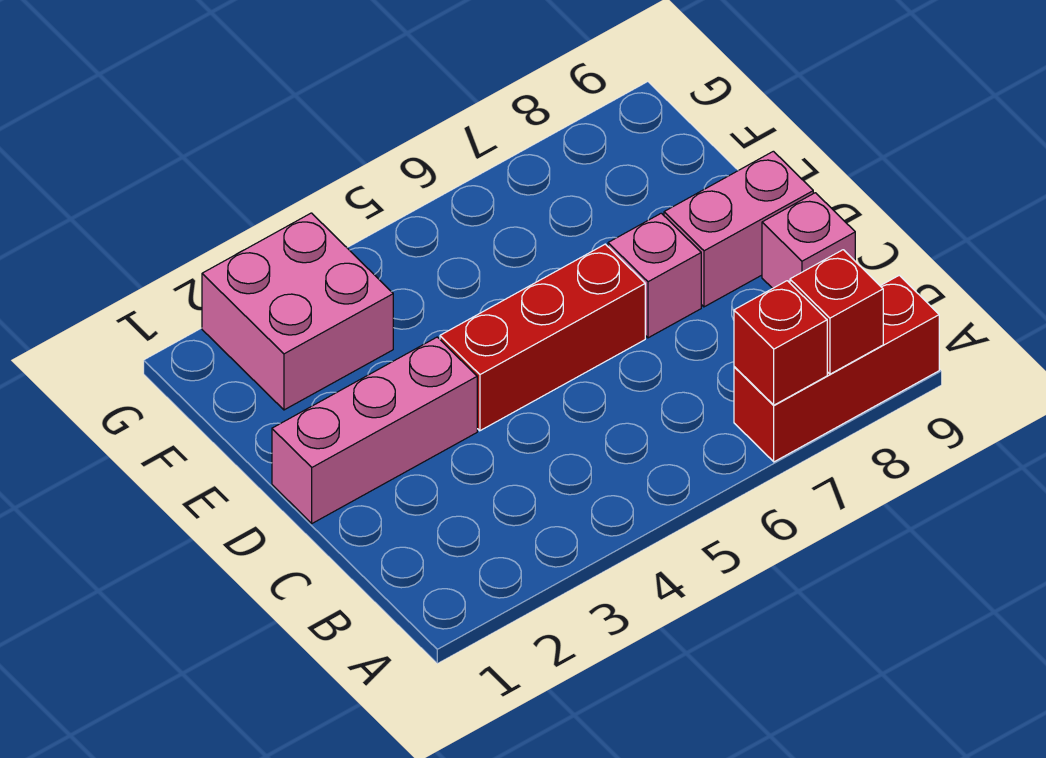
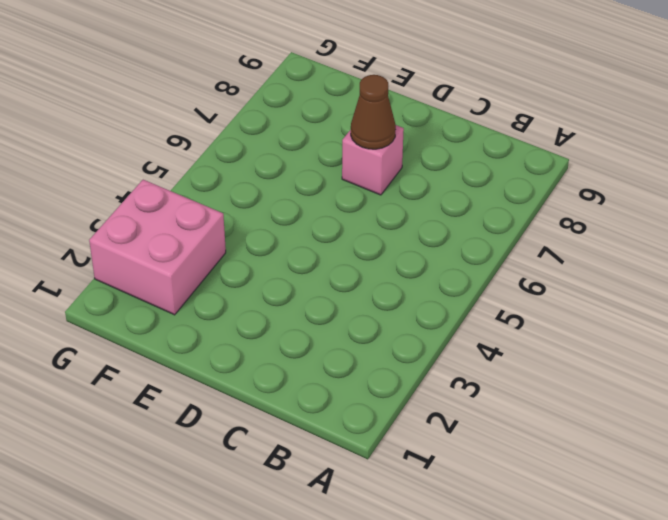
brown 1x1 cone [351,75,396,149] -> none
none -> red 1x3 brick [734,275,939,462]
none -> pink 1x1 brick [762,193,855,288]

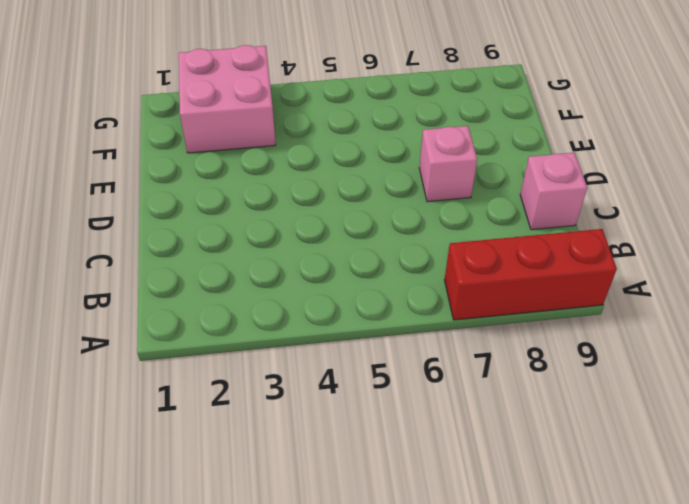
none -> pink 1x3 brick [272,337,477,523]
none -> red 1x3 brick [440,244,645,431]

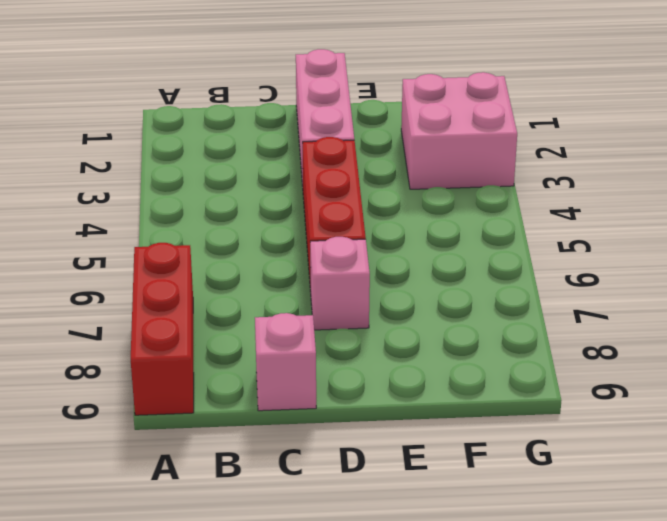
none -> pink 1x2 brick [664,151,813,307]
none -> red 1x1 brick [734,281,827,405]

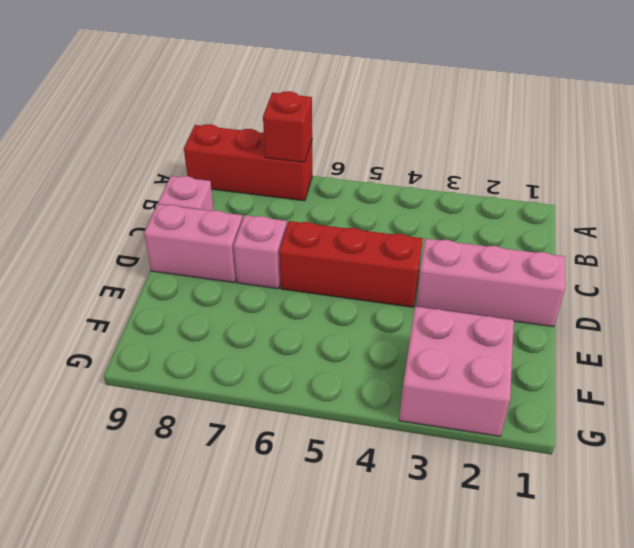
none -> red 1x1 brick [790,250,883,374]

